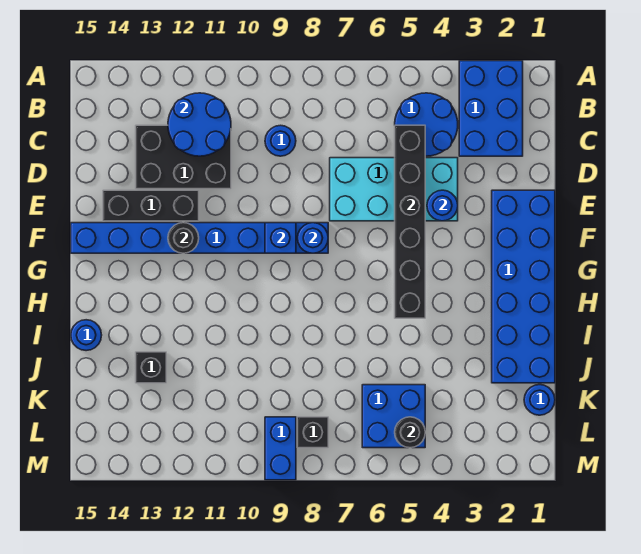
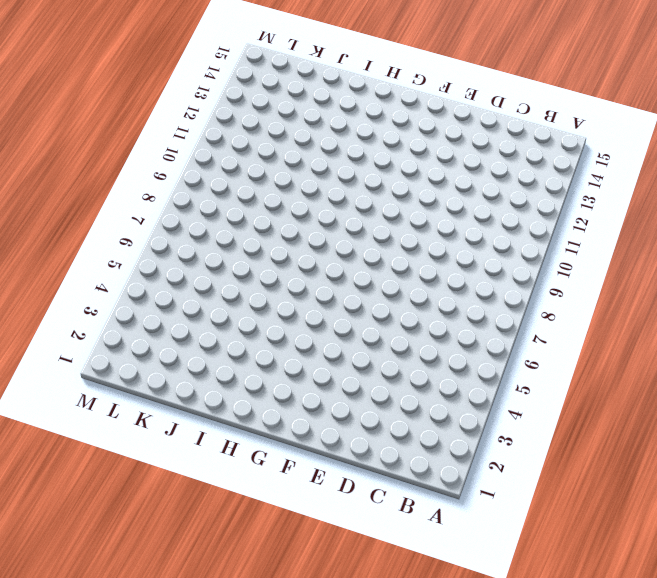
none -> blue 2x3 brick [459,61,523,156]
none -> blue 2x2 round brick [395,93,458,156]
none -> blue 1x1 round brick [265,125,296,156]

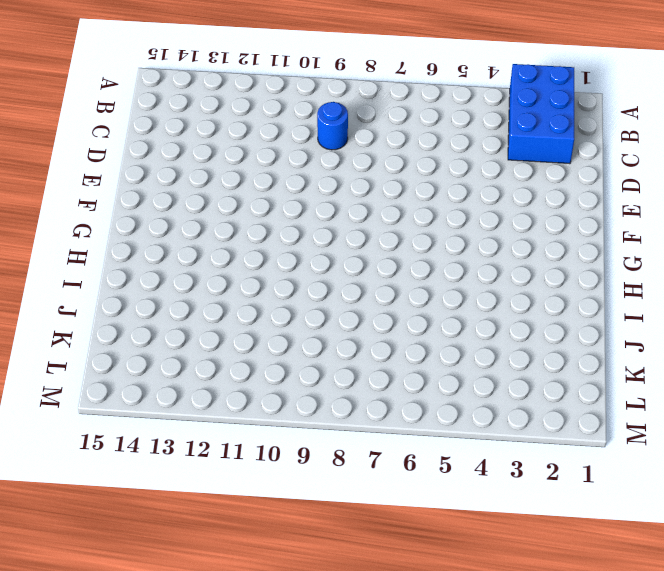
none -> blue 2x2 round brick [395,93,458,156]
none -> black 2x3 brick [136,125,231,189]
none -> cyan 2x4 brick [330,158,458,221]

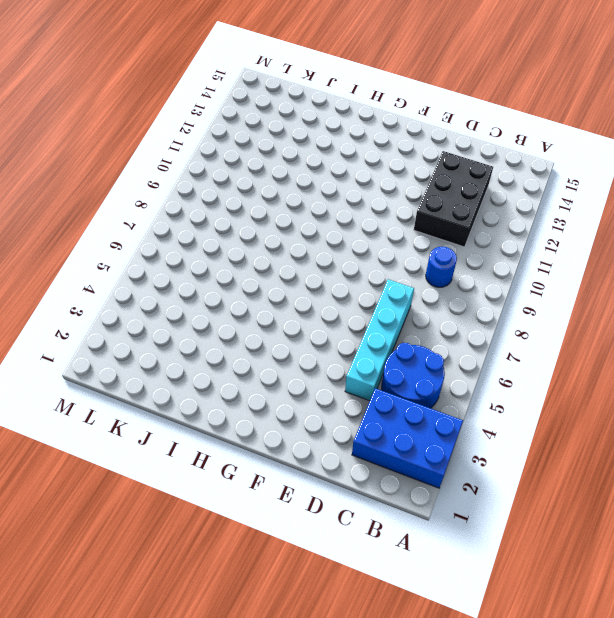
cyan 1x4 brick [345,279,414,401] -> cyan 2x4 brick [330,158,458,221]
none -> blue 2x6 brick [492,190,555,383]
none -> black 1x3 brick [103,190,199,221]
none -> blue 1x8 brick [71,223,328,253]

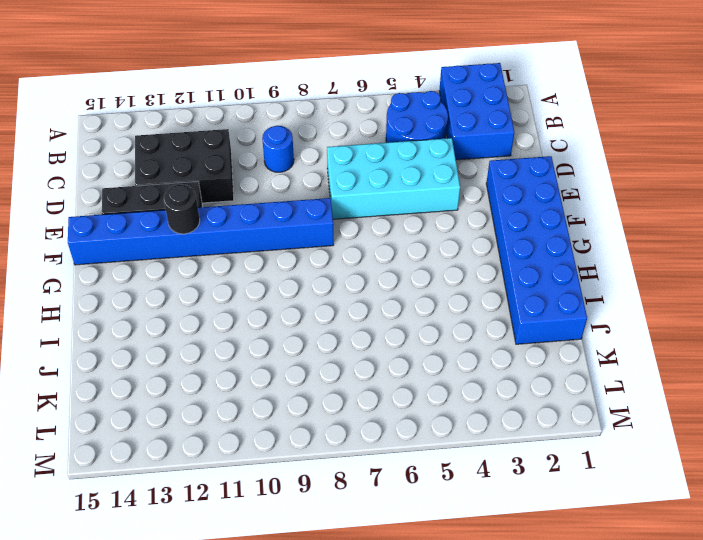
none -> blue 1x1 round brick [71,320,102,351]
none -> black 1x1 brick [136,352,166,383]
none -> blue 1x1 round brick [524,385,555,415]

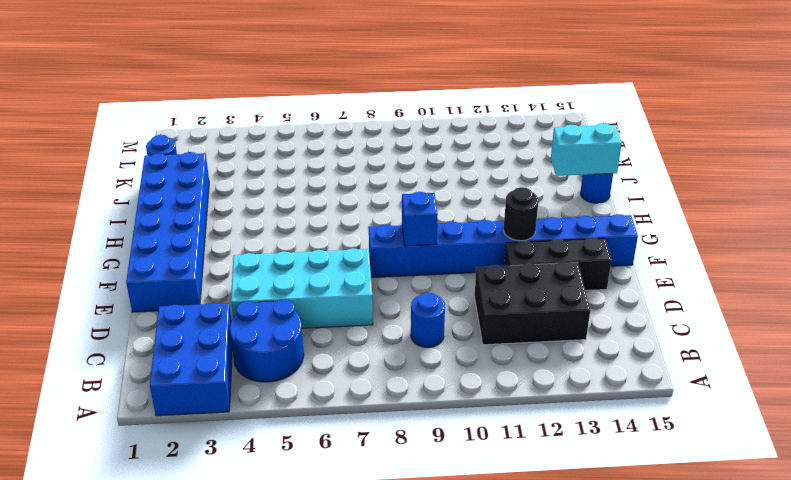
cyan 1x2 brick [551,123,622,176] -> none
none -> black 1x1 brick [136,352,166,383]
none -> blue 2x2 brick [362,385,425,448]
none -> black 1x1 brick [297,417,328,448]

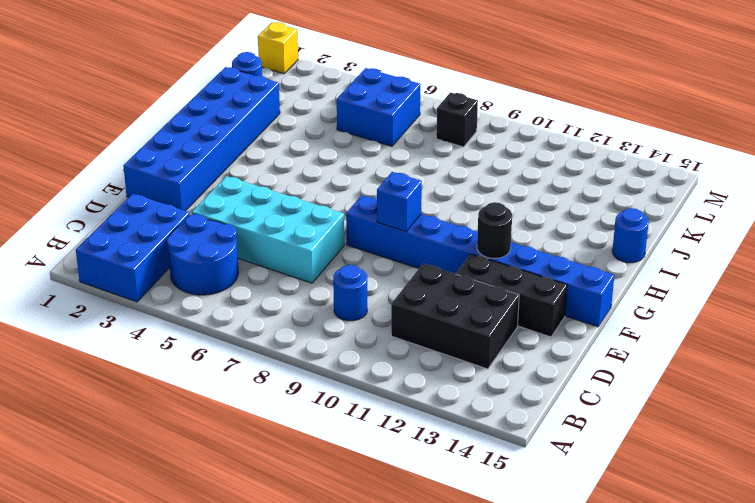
yellow 1x1 brick [258,22,298,74] -> none
none -> black 1x1 brick [136,352,166,383]
none -> blue 1x2 brick [265,417,296,480]
none -> blue 2x2 round brick [168,93,231,156]

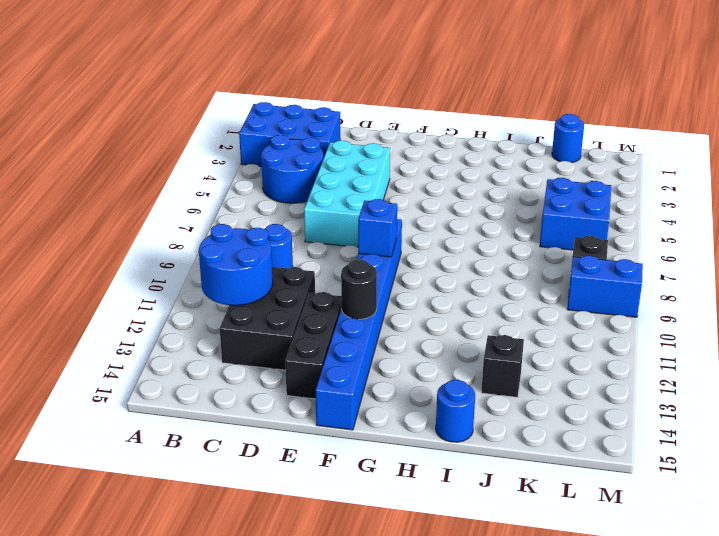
none -> blue 2x6 brick [492,190,555,383]
none -> black 1x6 brick [395,125,425,318]
none -> blue 1x1 round brick [427,190,458,221]

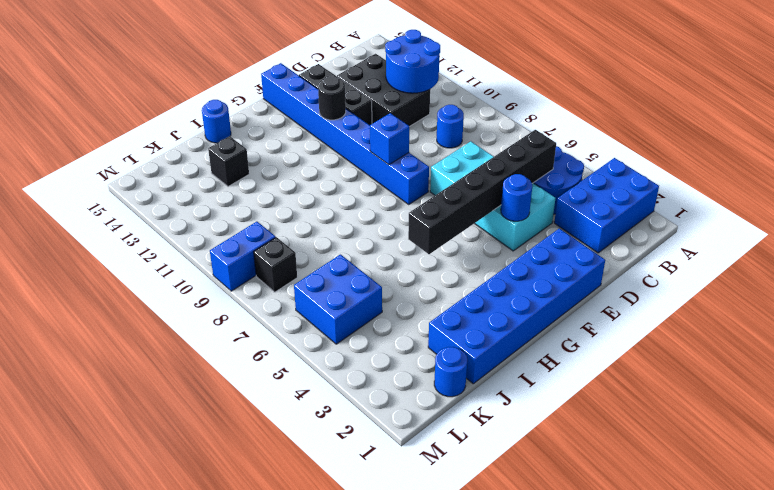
none -> blue 1x1 round brick [298,223,328,253]
none -> black 1x1 round brick [395,417,425,448]

